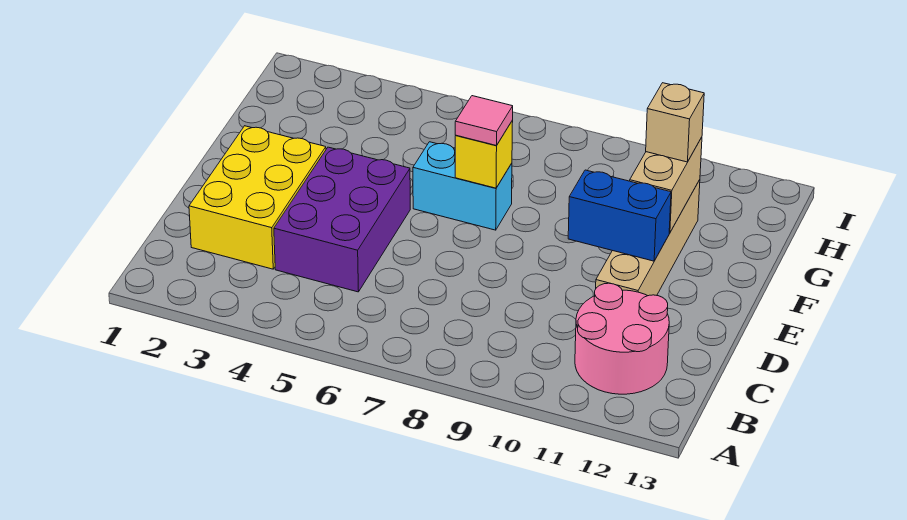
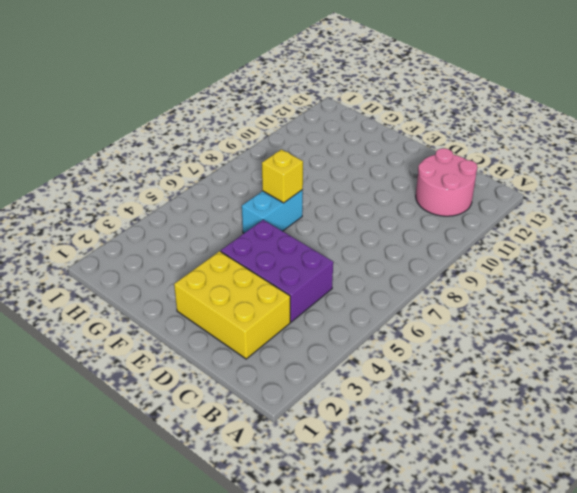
none -> tan 1x4 brick [596,180,700,296]
none -> blue 1x2 brick [568,170,671,261]

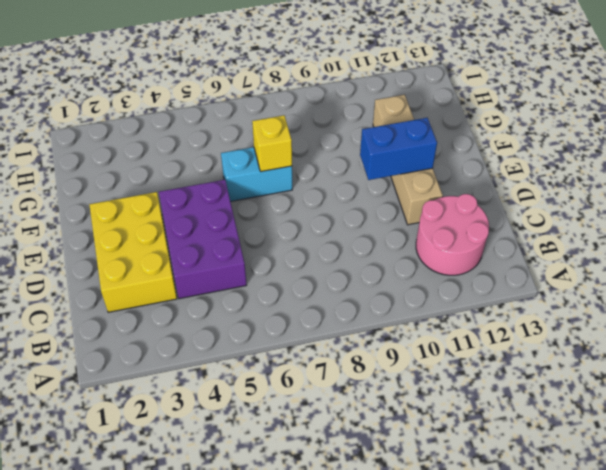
none -> tan 1x2 brick [630,137,702,233]
none -> pink 1x1 tile [455,96,513,146]

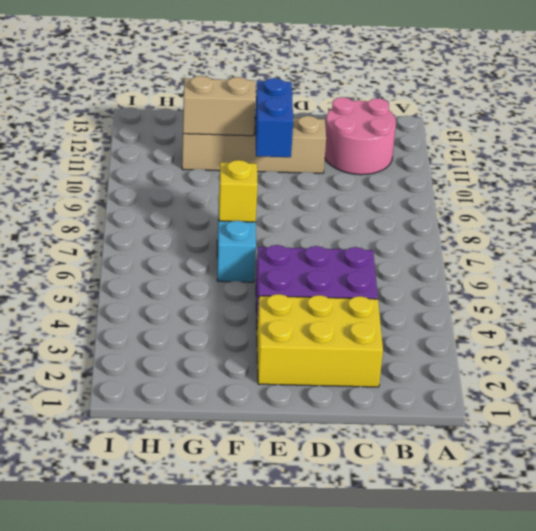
none -> pink 1x1 tile [455,96,513,146]
none -> tan 1x1 brick [646,83,704,162]

